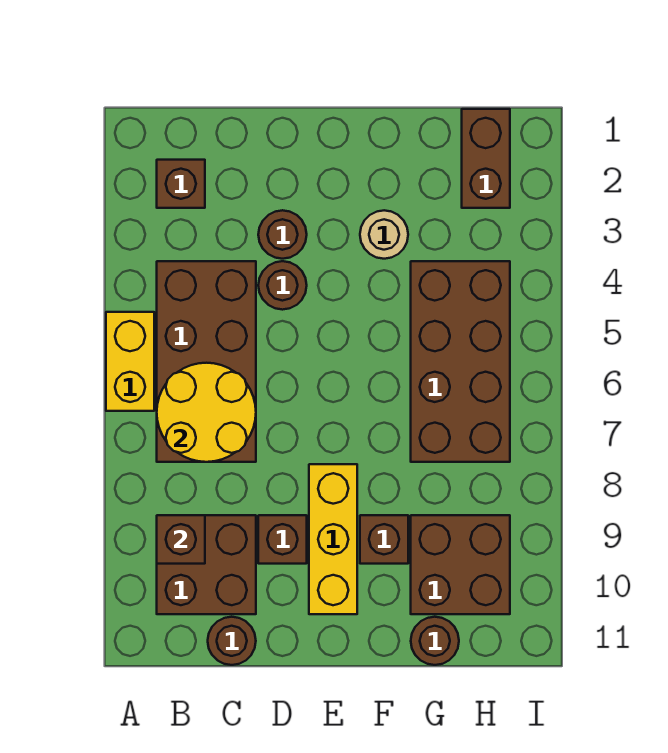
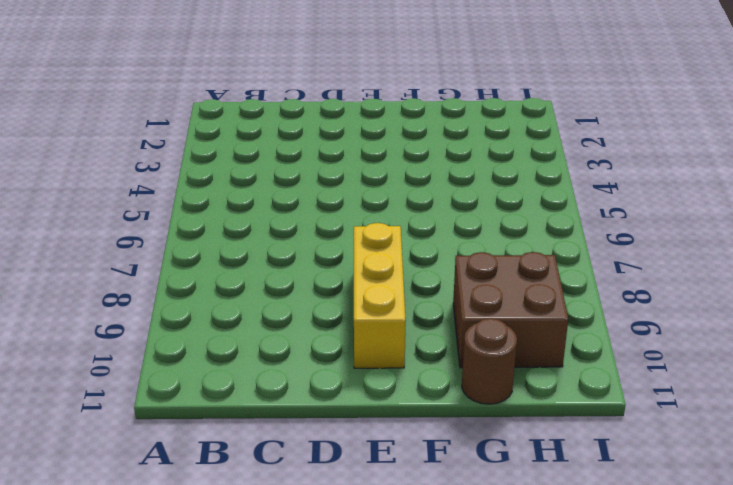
none -> yellow 1x2 brick [106,312,154,411]
none -> brown 1x1 brick [157,160,205,208]
none -> brown 2x4 brick [157,261,256,462]

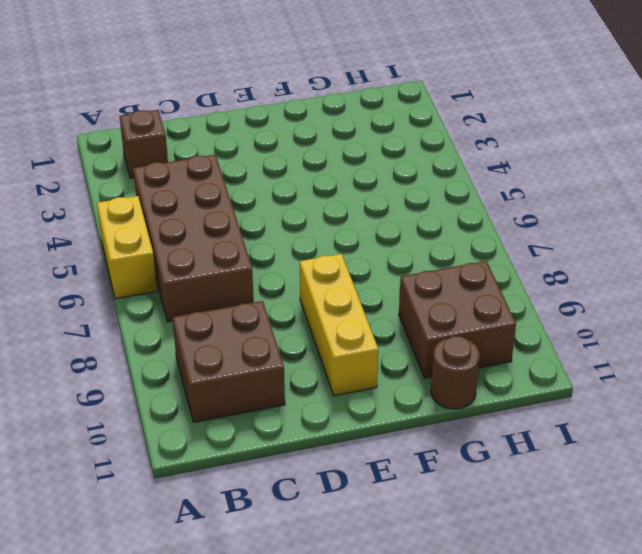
none -> brown 1x1 round brick [208,617,256,665]
none -> brown 1x1 round brick [258,210,307,259]
none -> brown 1x1 round brick [258,261,307,310]

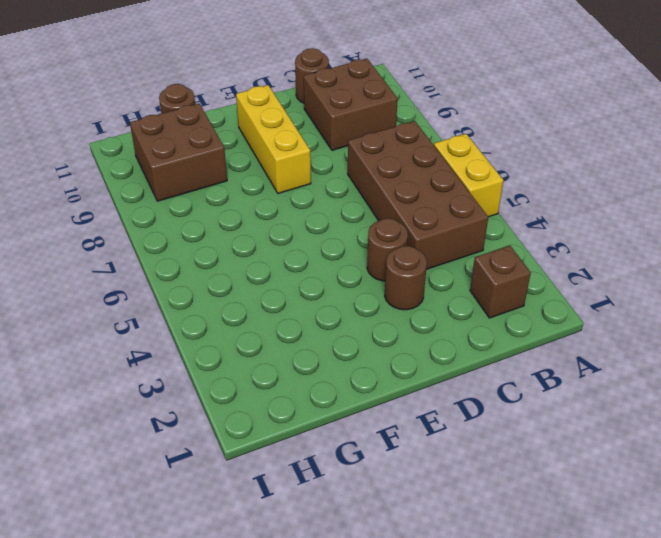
none -> brown 1x1 brick [258,515,307,564]
none -> tan 1x1 round brick [360,210,408,259]
none -> brown 1x1 brick [360,515,408,564]

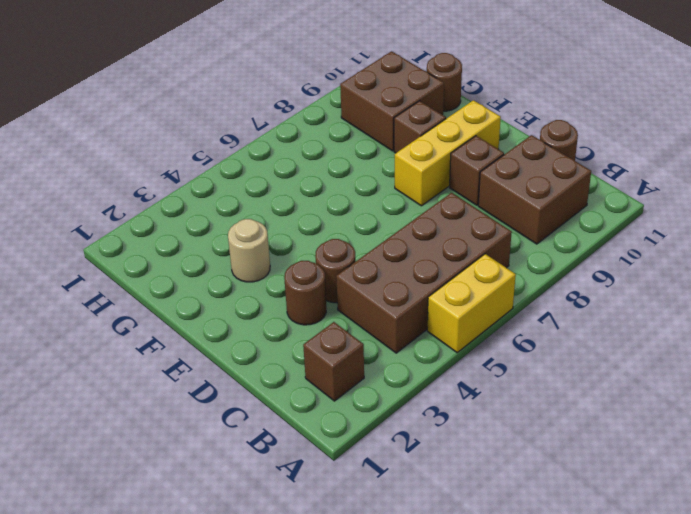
none -> brown 2x4 brick [411,261,510,462]
none -> brown 1x2 brick [462,109,510,208]
none -> yellow 2x2 round brick [157,363,256,462]

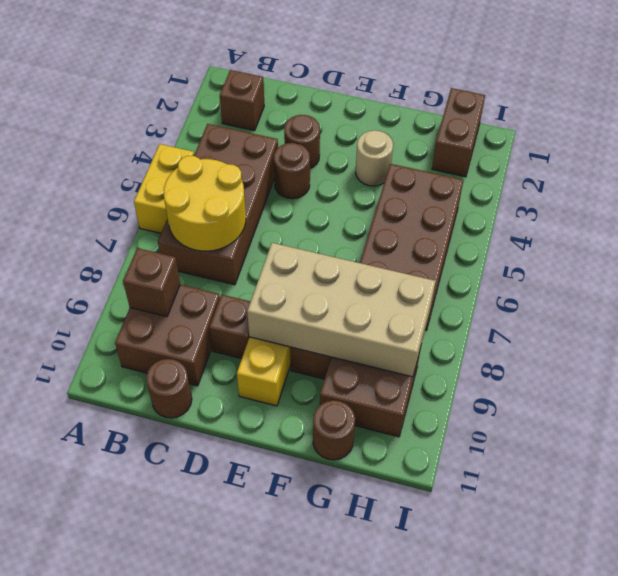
tan 2x4 brick [247,243,436,377] -> none

